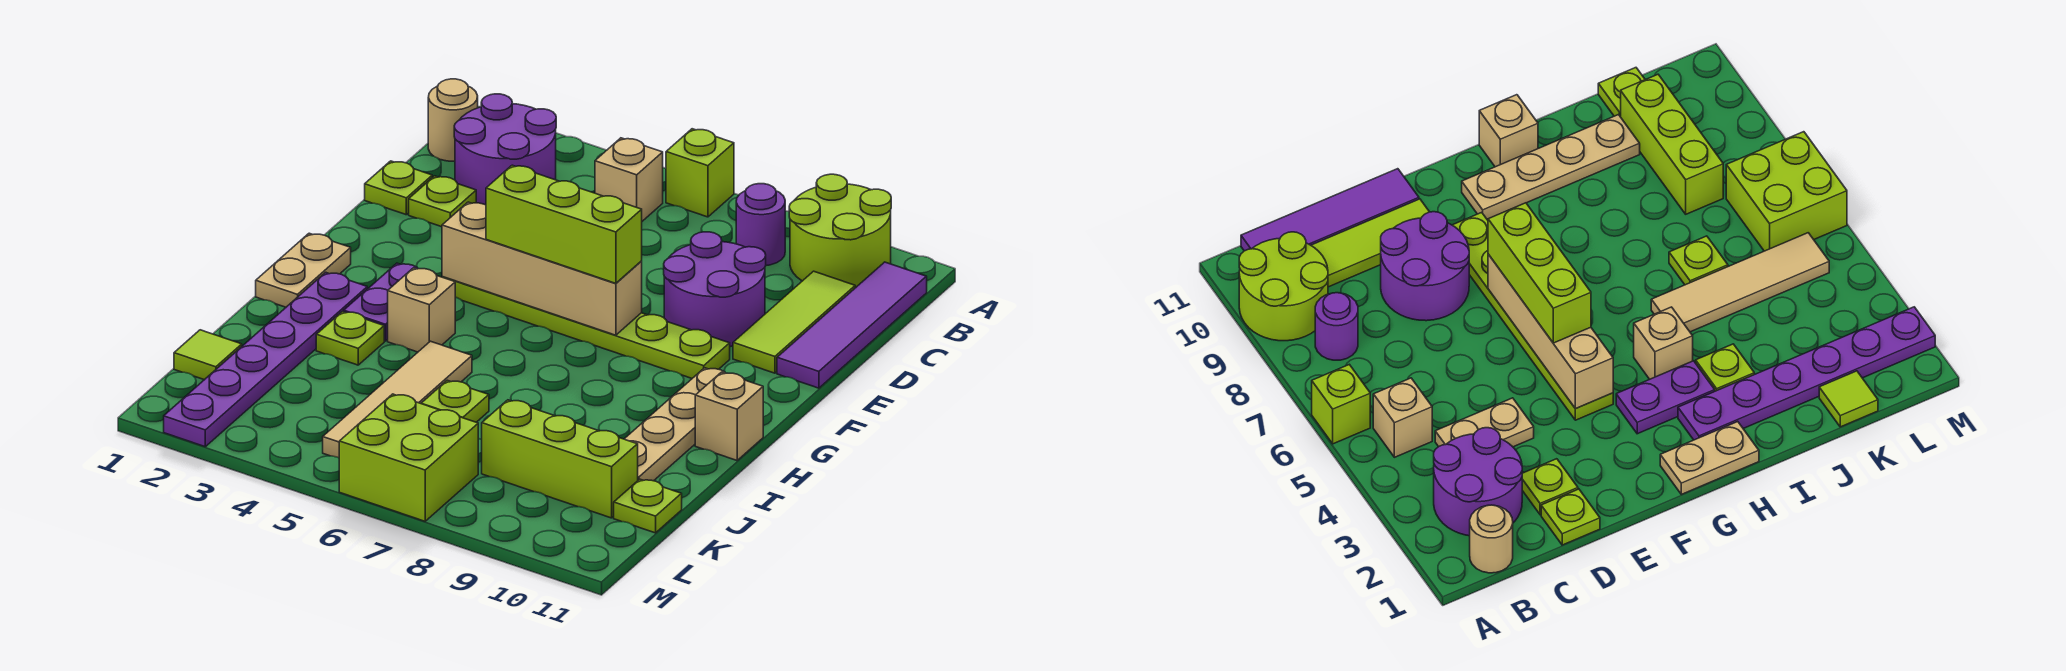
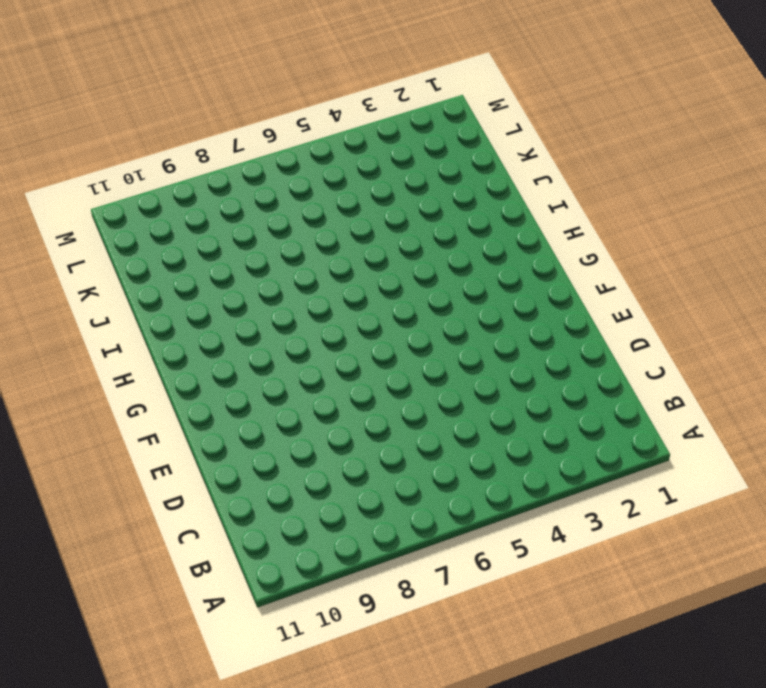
none -> lime 1x1 brick [666,129,734,217]
none -> lime 2x2 round brick [789,174,891,288]
none -> tan 1x1 round brick [428,79,478,161]

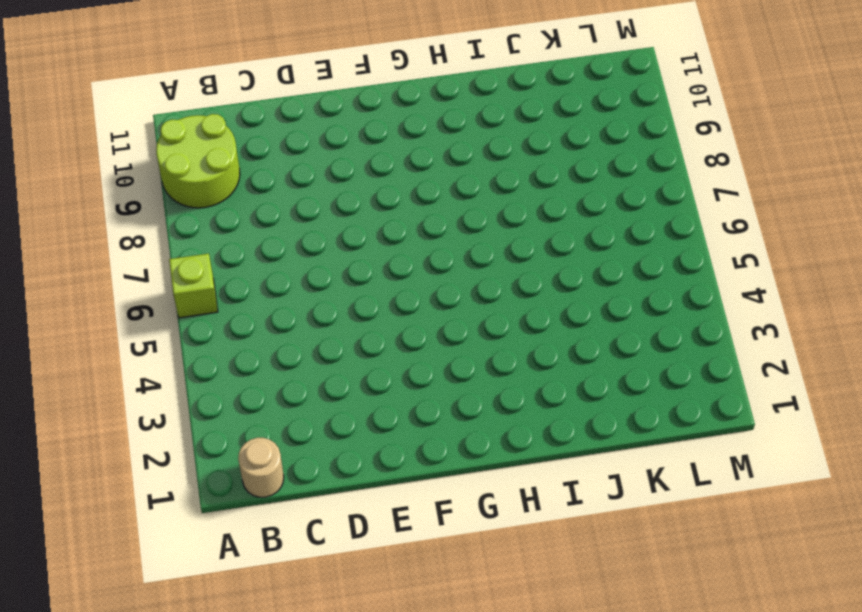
none -> purple 2x2 round brick [454,94,556,205]
none -> tan 1x1 brick [595,138,663,221]
none -> purple 1x1 round brick [736,184,785,266]

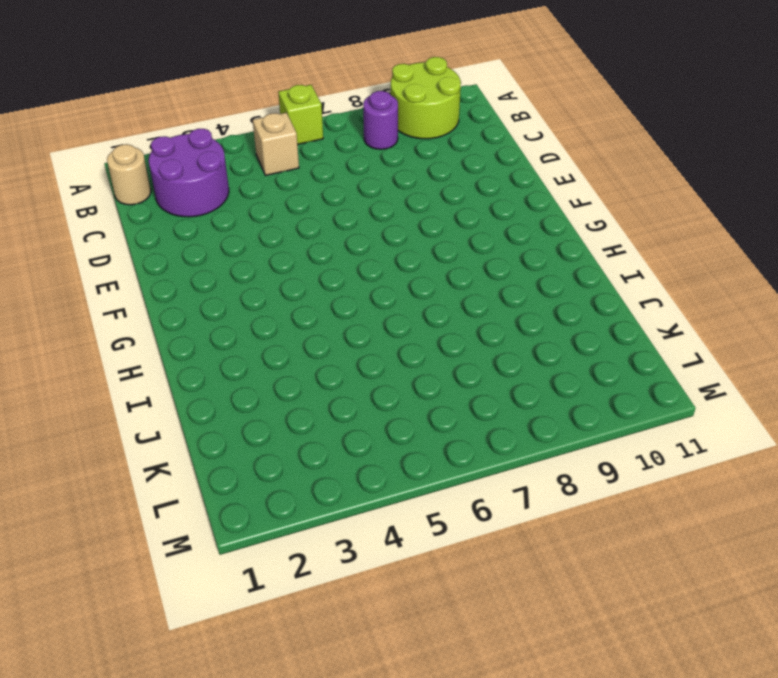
none -> purple 1x4 tile [777,262,927,388]
none -> tan 1x2 plate [1435,398,1534,447]
none -> lime 1x3 tile [733,271,855,373]

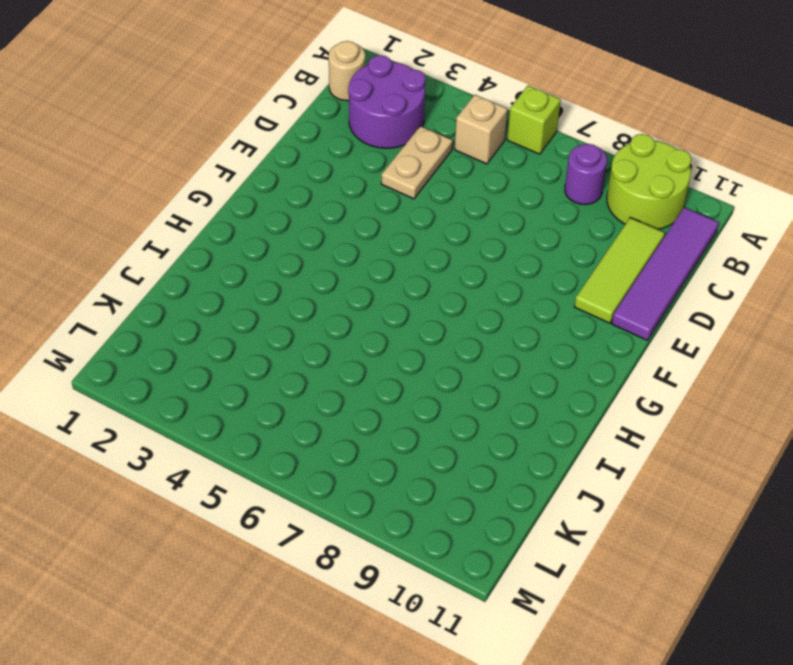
none -> lime 1x1 plate [365,161,432,215]
none -> lime 1x1 plate [409,176,476,227]
none -> purple 2x2 round brick [664,232,766,347]

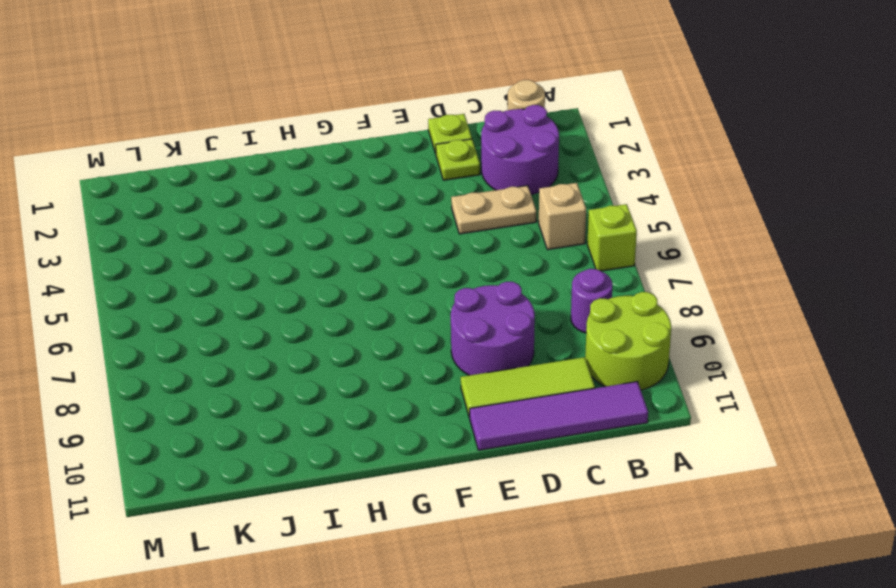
none -> lime 1x6 plate [443,277,730,378]
none -> tan 1x2 plate [256,233,351,307]
none -> purple 1x2 plate [344,263,418,341]

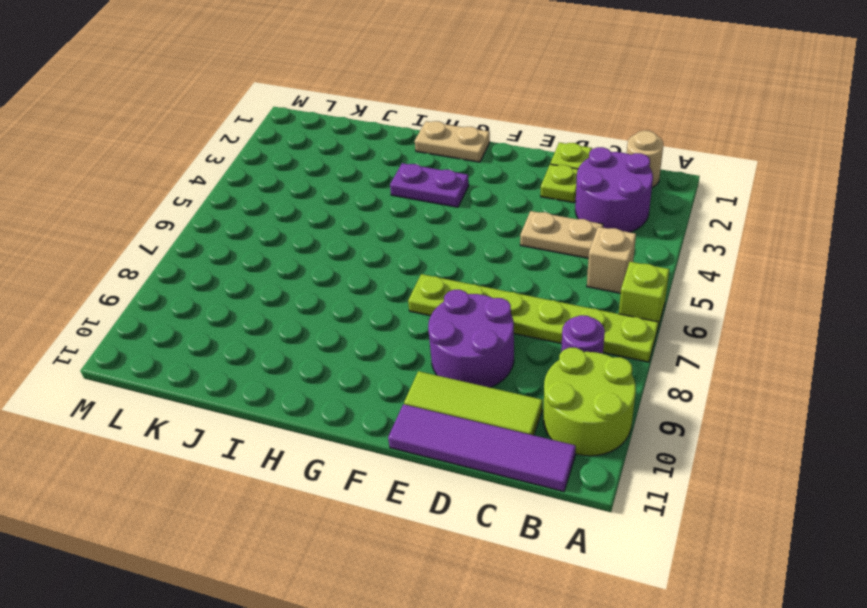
lime 1x6 plate [408,274,658,362] -> lime 1x6 plate turned to [443,277,730,378]
none -> tan 1x4 plate [625,368,725,481]
none -> purple 1x6 plate [164,272,367,447]
none -> tan 1x1 brick [388,268,455,352]

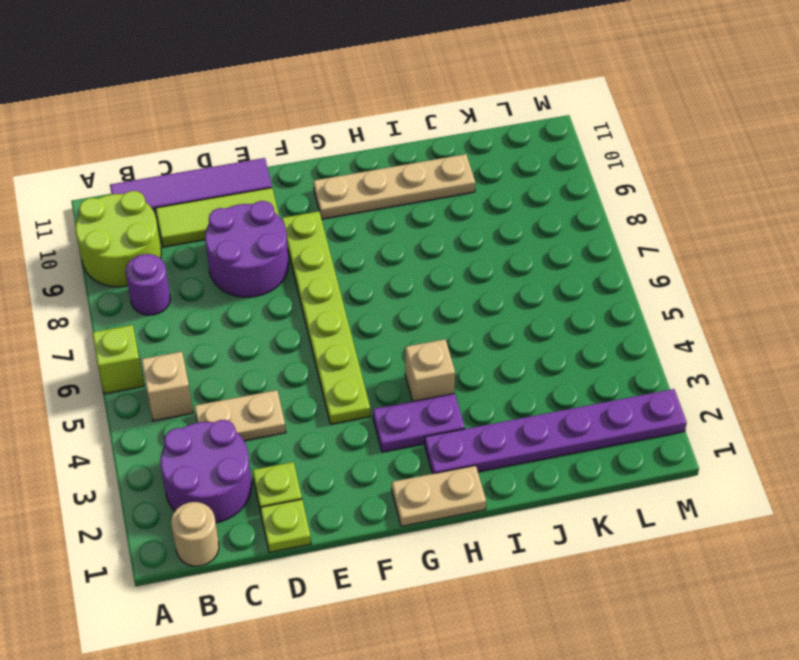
none -> tan 1x1 brick [695,372,763,460]
none -> lime 1x1 plate [316,312,384,365]
none -> tan 1x4 tile [323,341,472,458]

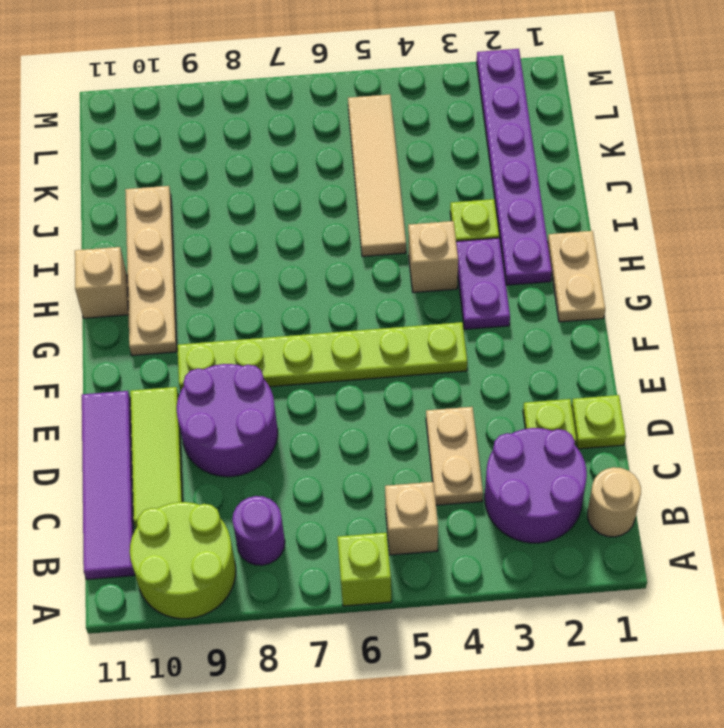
none -> lime 1x1 plate [421,380,489,422]
none -> lime 1x1 tile [174,330,242,380]
none -> lime 1x3 brick [482,400,638,518]

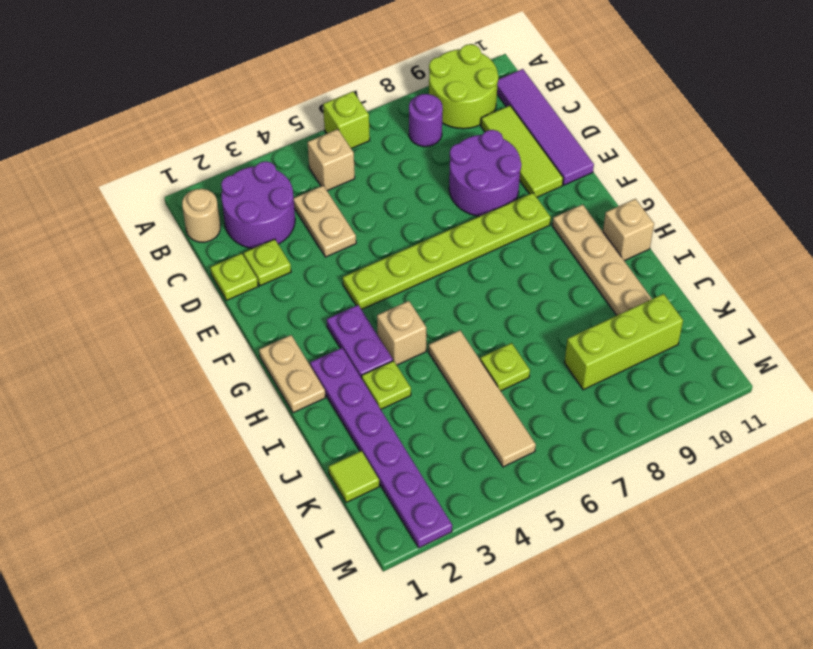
none -> lime 1x1 plate [614,479,682,533]
none -> lime 2x2 brick [339,394,478,521]
none -> tan 1x4 brick [442,202,642,335]

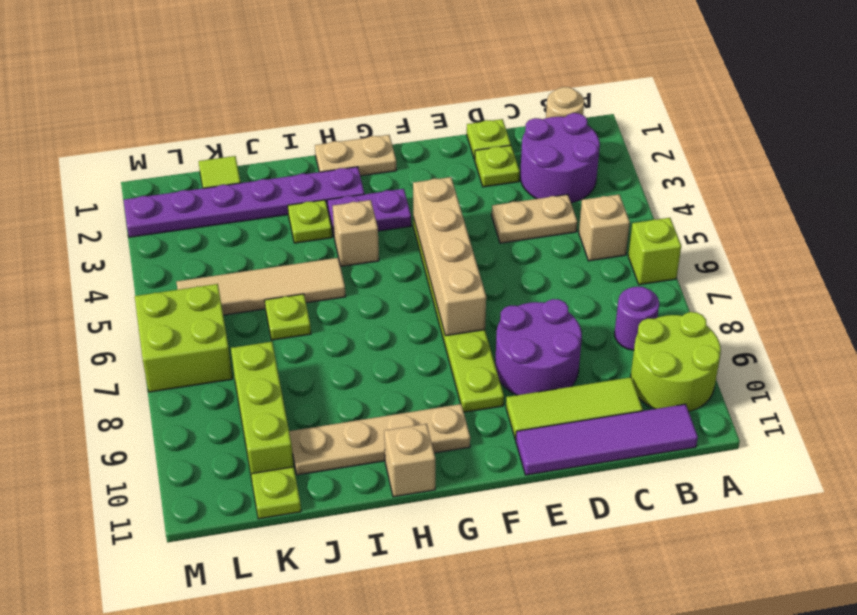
none -> lime 1x3 brick [486,165,642,283]

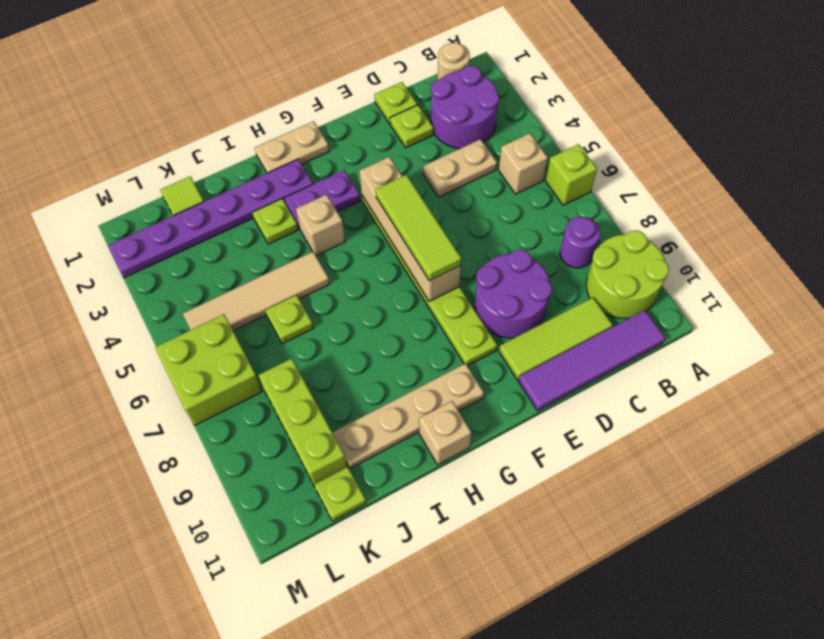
lime 1x3 tile [376,175,461,281] -> lime 1x3 brick [486,165,642,283]

